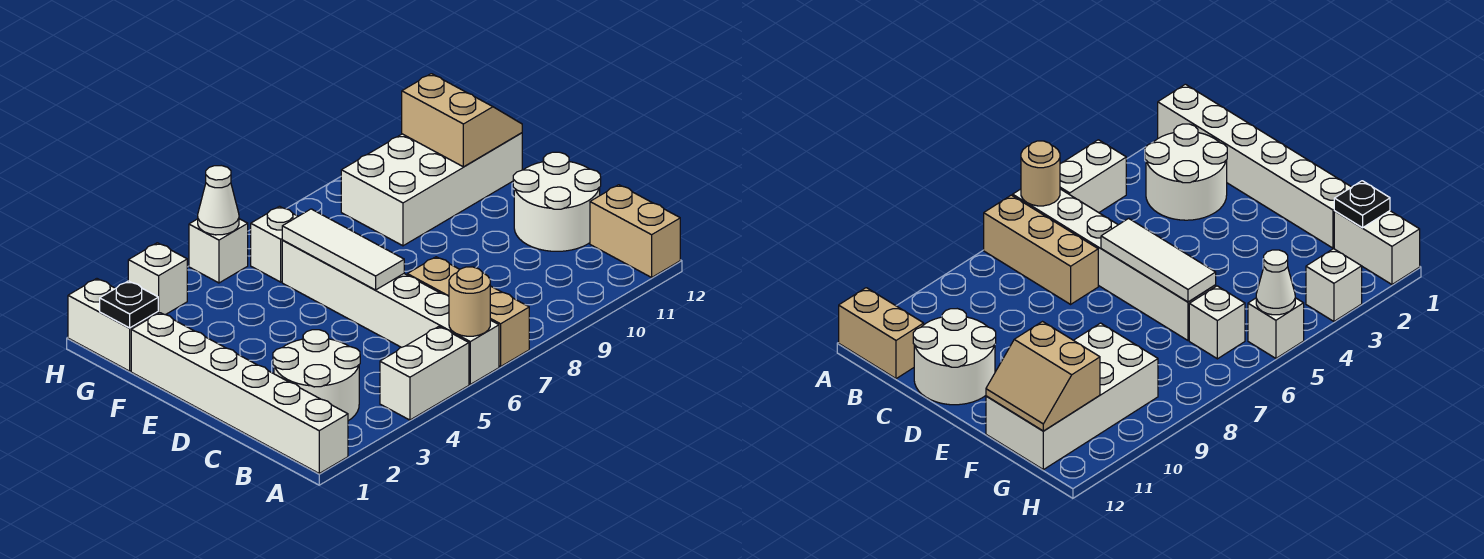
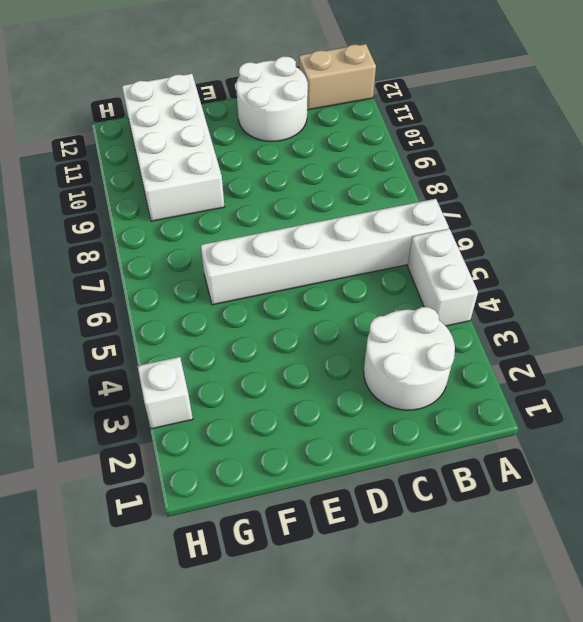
none -> white 1x6 brick [131,313,348,473]
none -> tan 1x3 brick [407,257,529,367]
none -> white 1x2 brick [68,279,158,371]

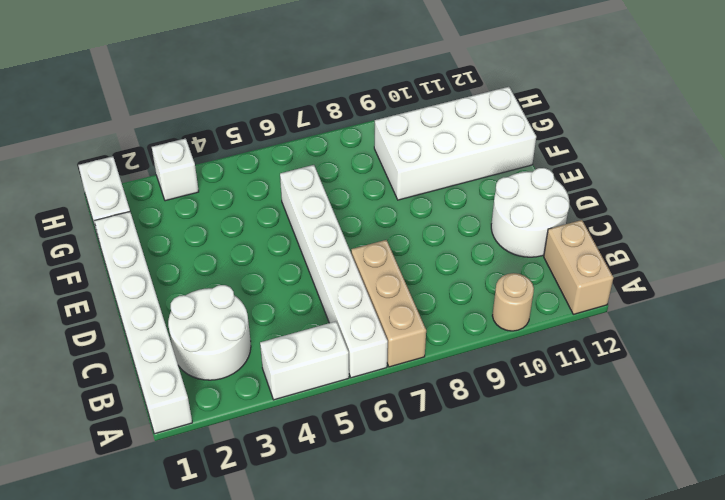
tan 1x1 round brick [492,273,534,331] -> tan 1x1 round brick moved to [449,267,490,336]
none -> white 1x1 brick [251,206,298,282]
none -> white 1x1 brick [189,219,248,283]
none -> white 1x3 tile [282,209,404,290]

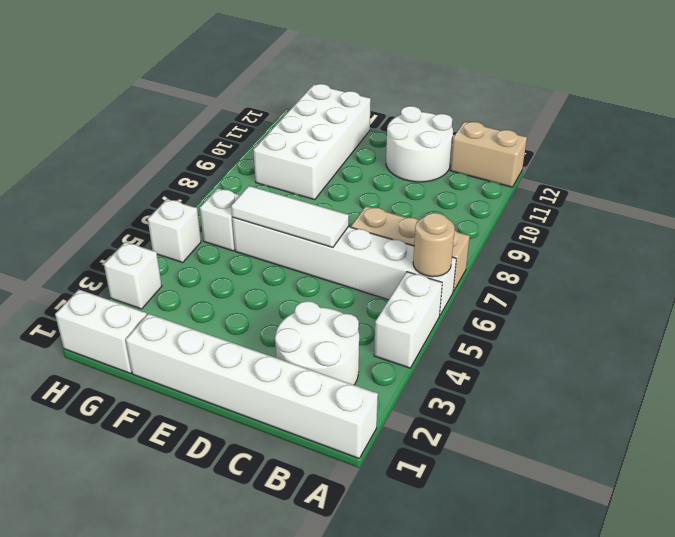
none -> tan 2x2 slope [402,74,522,167]
none -> black 1x1 plate [100,281,158,328]
none -> white 1x1 cone [198,166,239,235]

